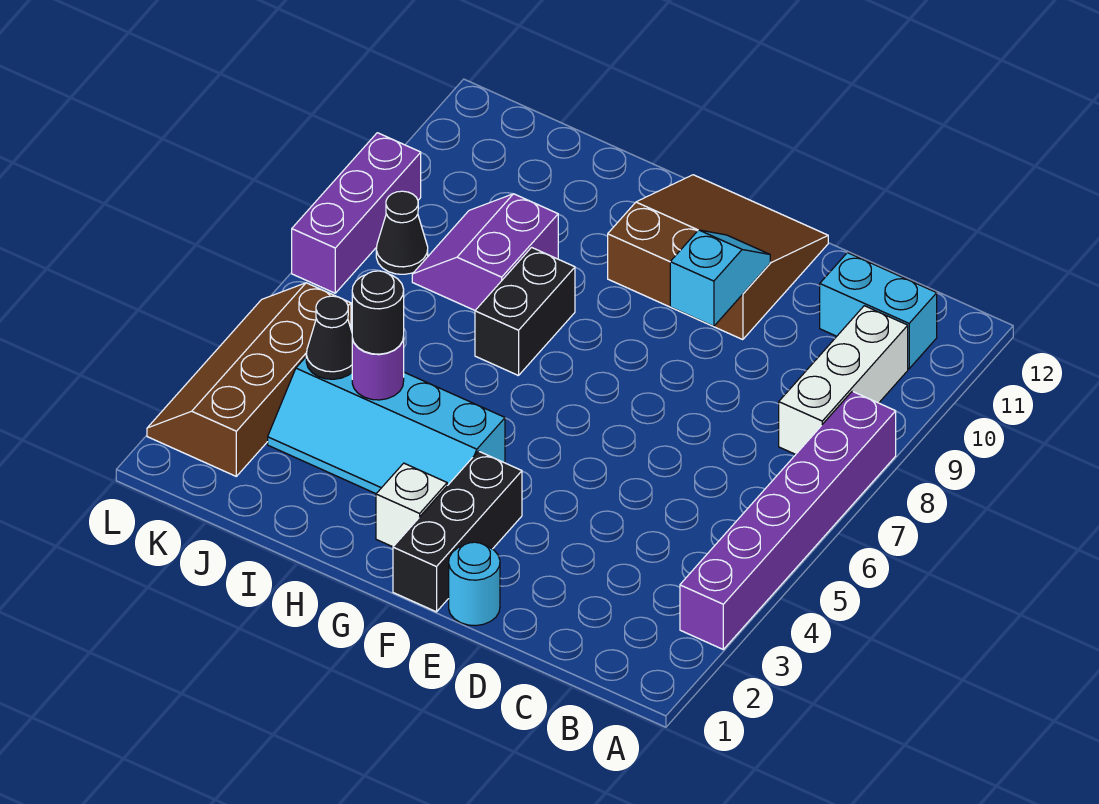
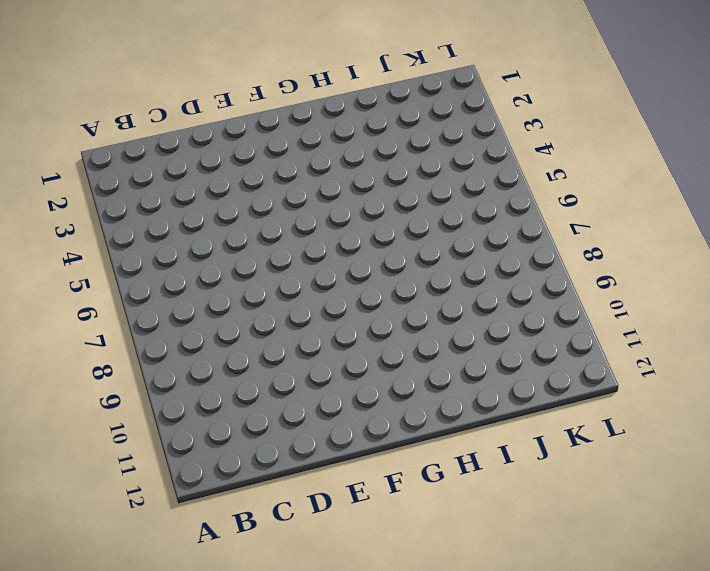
none -> purple 1x6 brick [680,391,896,649]
none -> white 1x3 brick [779,306,908,454]
none -> cyan 1x2 brick [820,253,937,369]

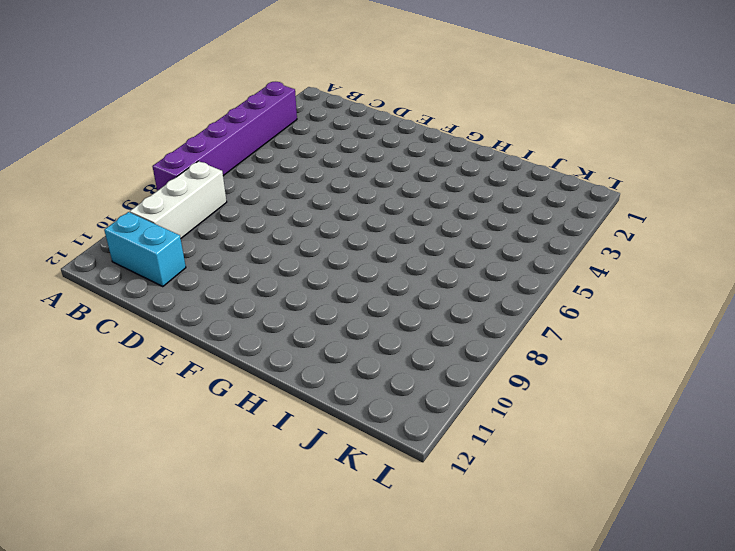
none -> cyan 1x1 round brick [449,542,500,626]
none -> brown 3x3 slope [608,175,828,340]
none -> black 1x3 brick [393,451,522,612]

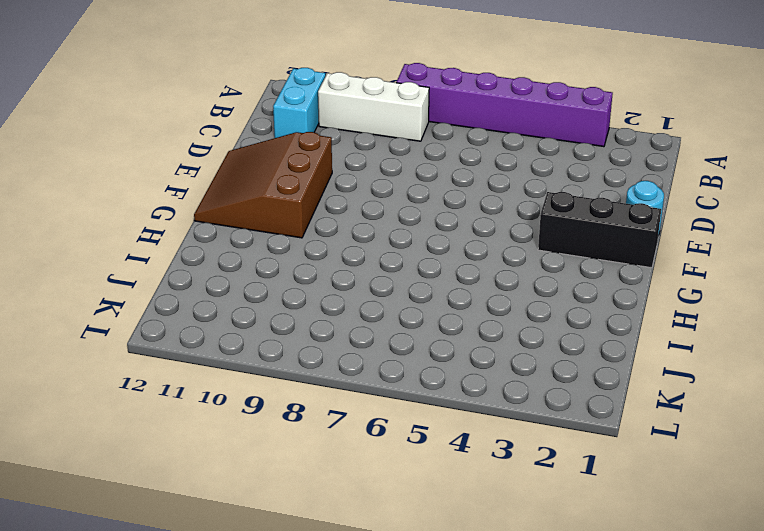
none -> white 1x1 brick [376,463,447,547]
none -> cyan 2x4 slope [268,357,505,494]
none -> black 1x2 brick [475,247,575,376]

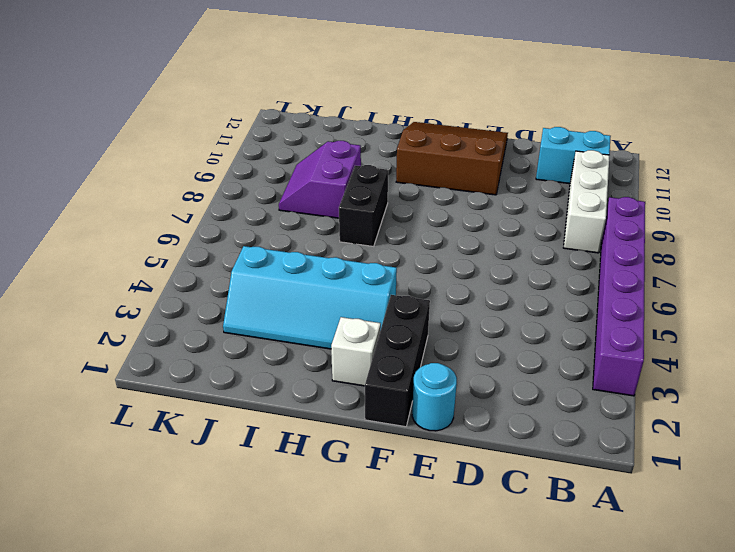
none -> brown 2x4 slope [147,283,351,476]
none -> black 1x1 cone [376,191,428,274]
none -> purple 1x3 brick [292,133,421,293]

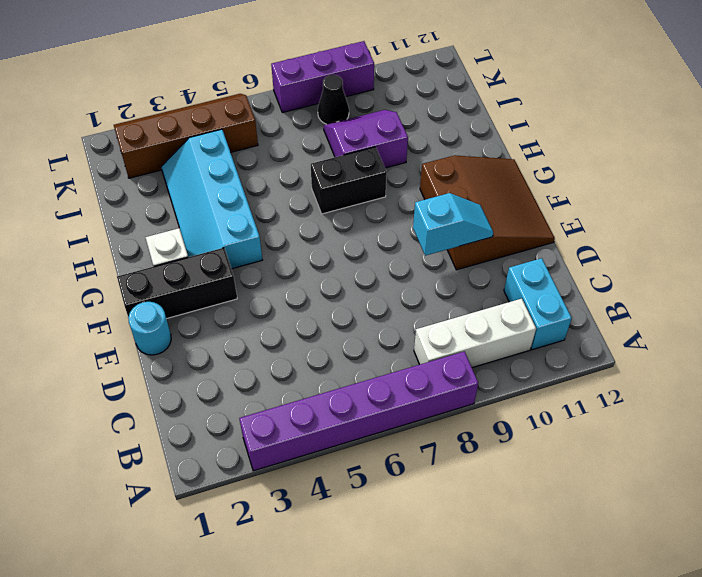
none -> purple 1x1 round brick [352,337,404,400]
none -> black 1x1 cone [306,296,352,379]
none -> black 1x1 round brick [352,271,404,354]

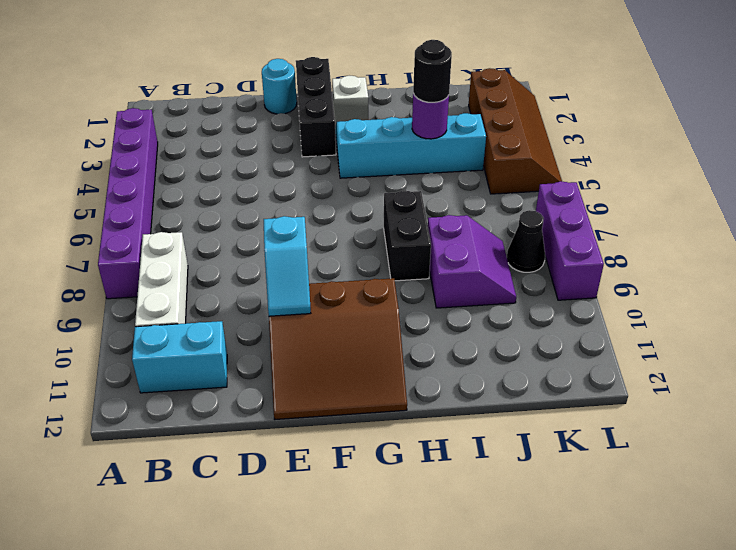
none -> black 1x1 cone [306,296,352,379]

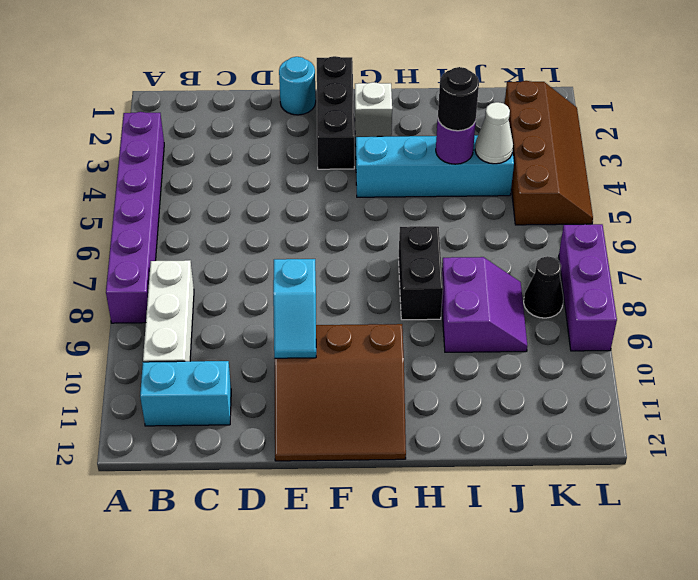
white 1x1 cone [475,102,513,164] -> black 1x1 cone [306,296,352,379]

